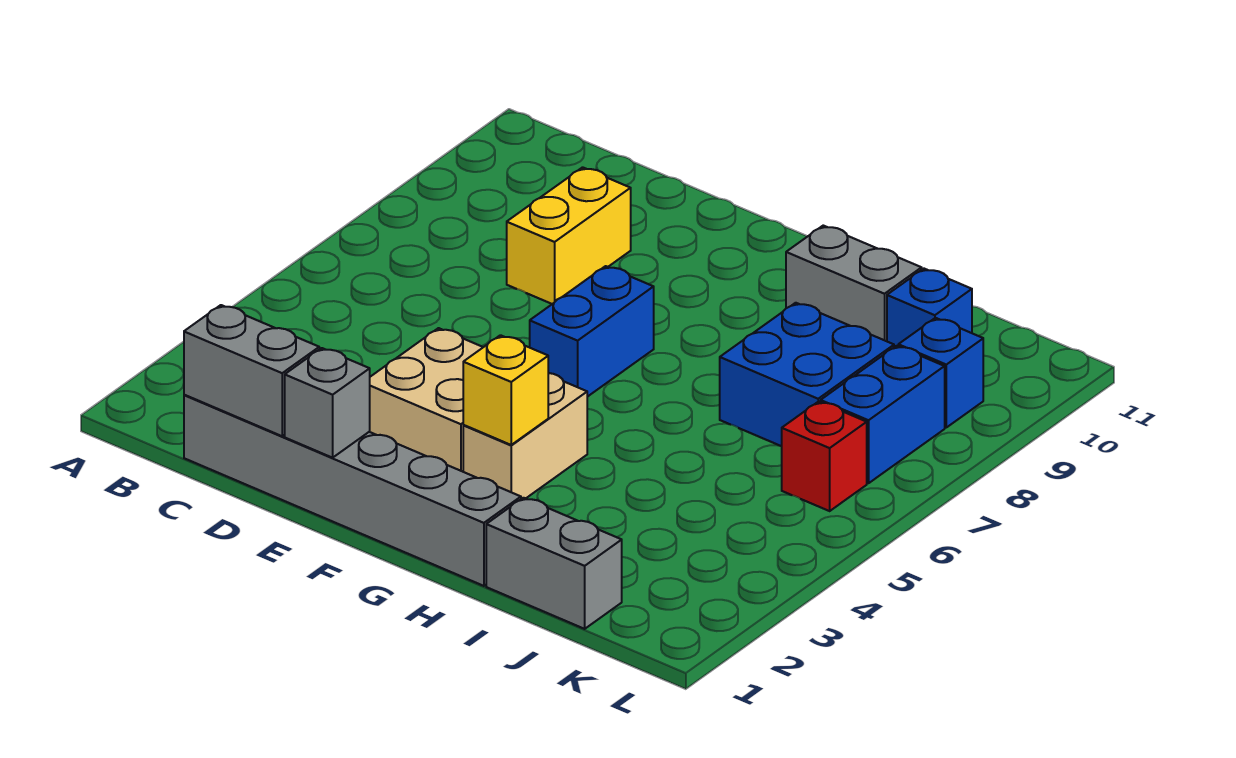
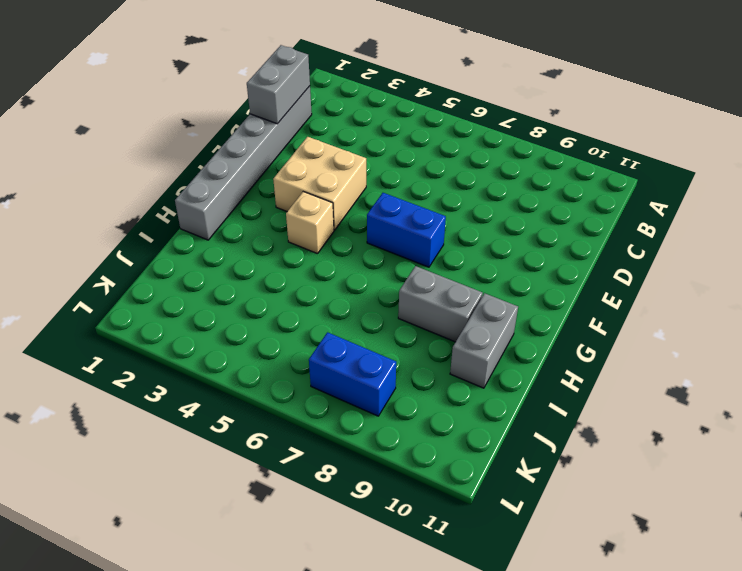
tan 1x1 brick [286,192,334,254] -> tan 1x2 brick [463,373,587,499]
grey 1x2 brick [398,266,483,342] -> grey 1x2 brick turned to [486,498,622,629]
none -> yellow 1x2 brick [507,167,631,304]
none -> blue 2x2 brick [720,303,894,446]
none -> blue 1x1 brick [887,269,972,347]

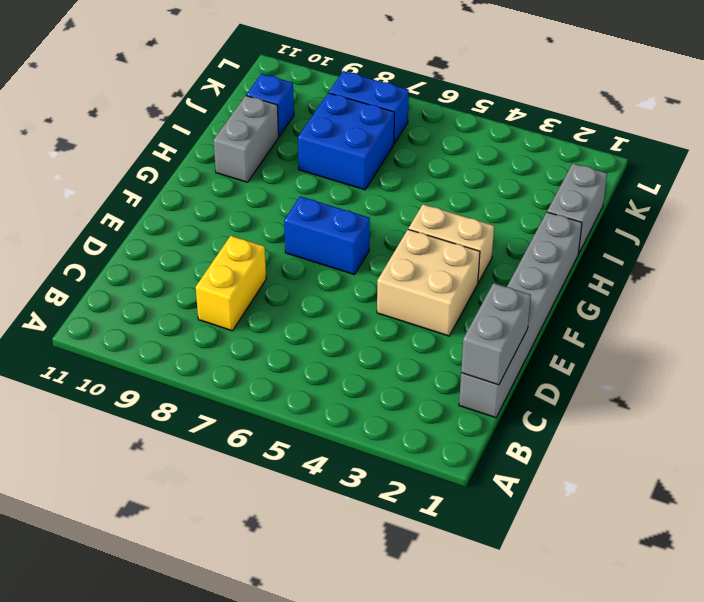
yellow 1x2 brick [196,236,266,331] -> yellow 1x2 brick turned to [507,167,631,304]
none -> red 1x1 brick [782,401,867,511]
none -> blue 1x1 brick [898,318,983,427]
none -> grey 1x1 brick [285,348,370,458]

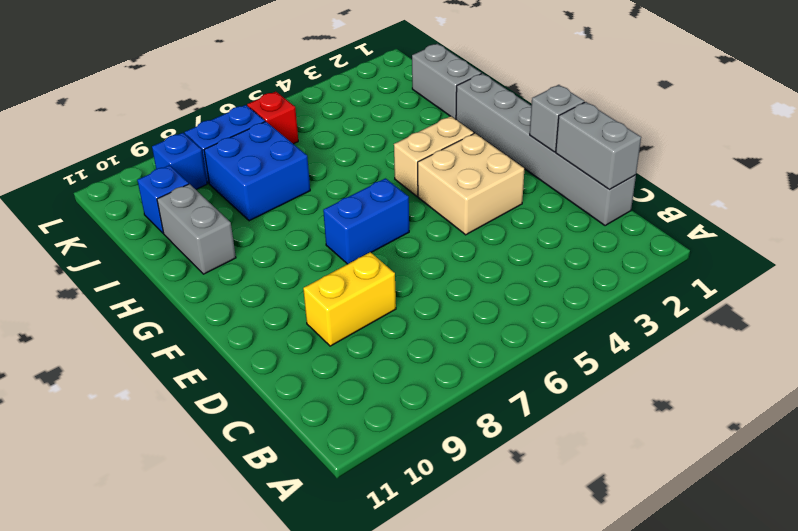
none -> yellow 1x1 brick [463,335,548,445]

